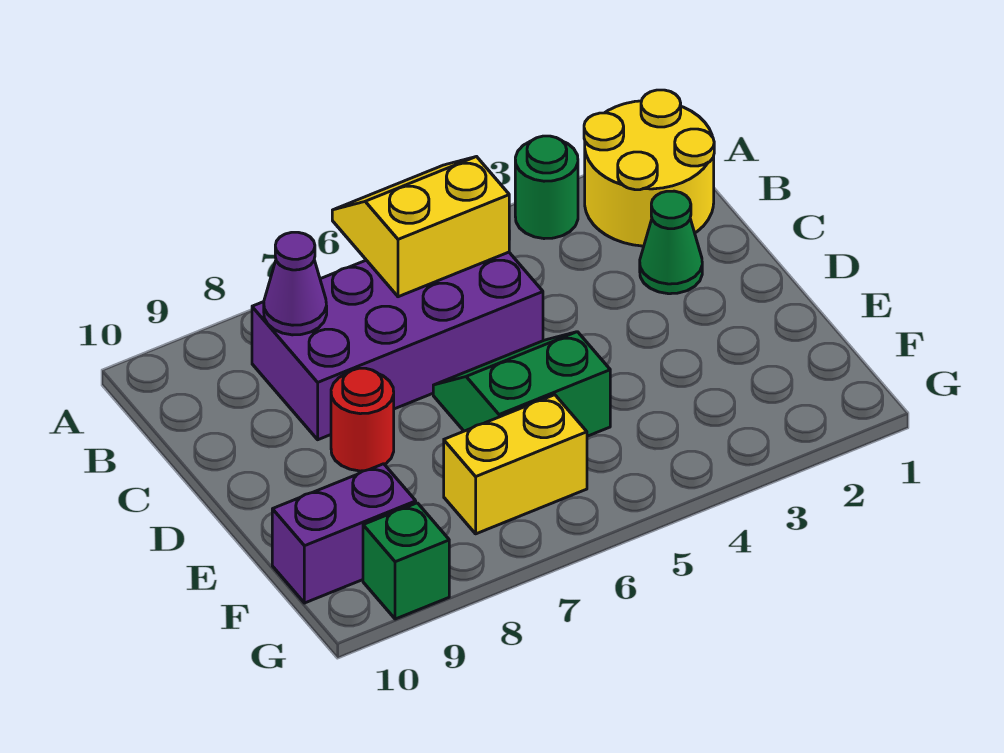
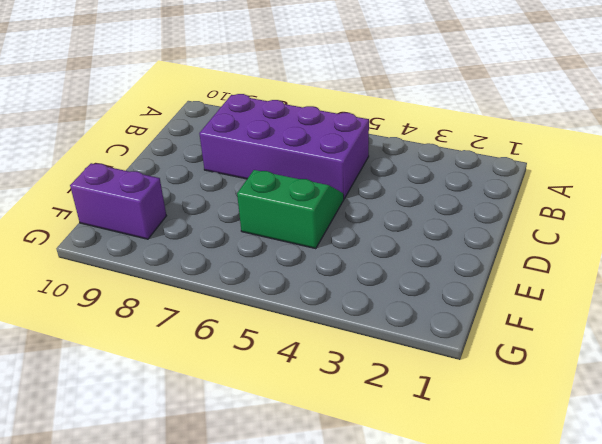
none -> yellow 2x2 round brick [584,90,714,246]
none -> green 1x1 round brick [515,136,578,239]

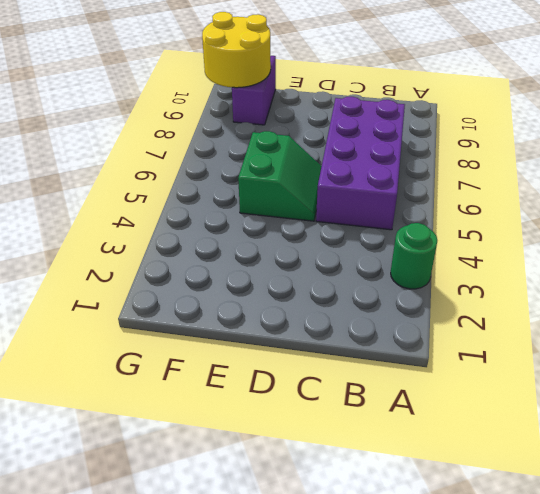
yellow 2x2 round brick [202,12,271,88] -> yellow 2x2 round brick moved to [584,90,714,246]
none -> green 1x1 cone [640,191,702,294]
none -> red 1x1 round brick [331,368,394,471]

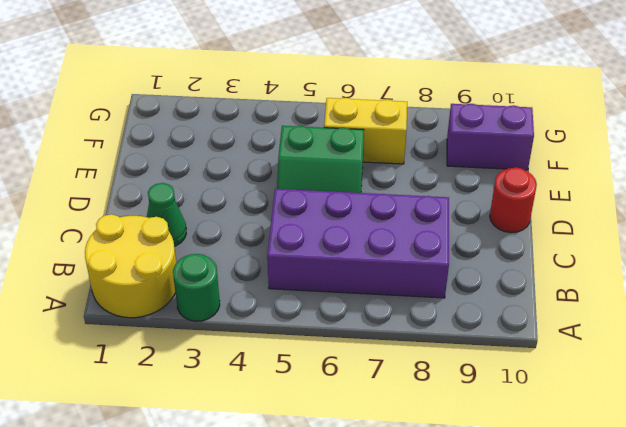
red 1x1 round brick [490,167,537,233] -> red 1x1 round brick moved to [331,368,394,471]
none -> green 1x1 brick [363,503,449,619]
none -> yellow 2x2 slope [332,157,509,297]

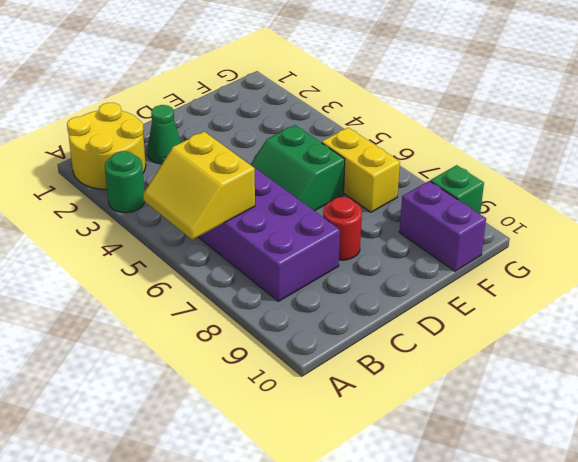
none -> purple 1x1 cone [264,232,327,335]

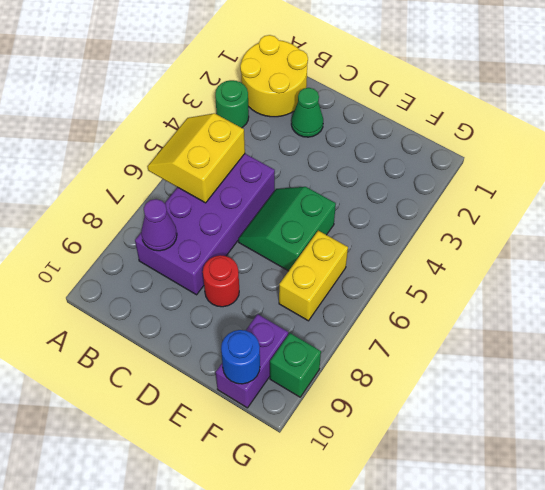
blue 1x1 round brick [221,330,260,384] -> none

